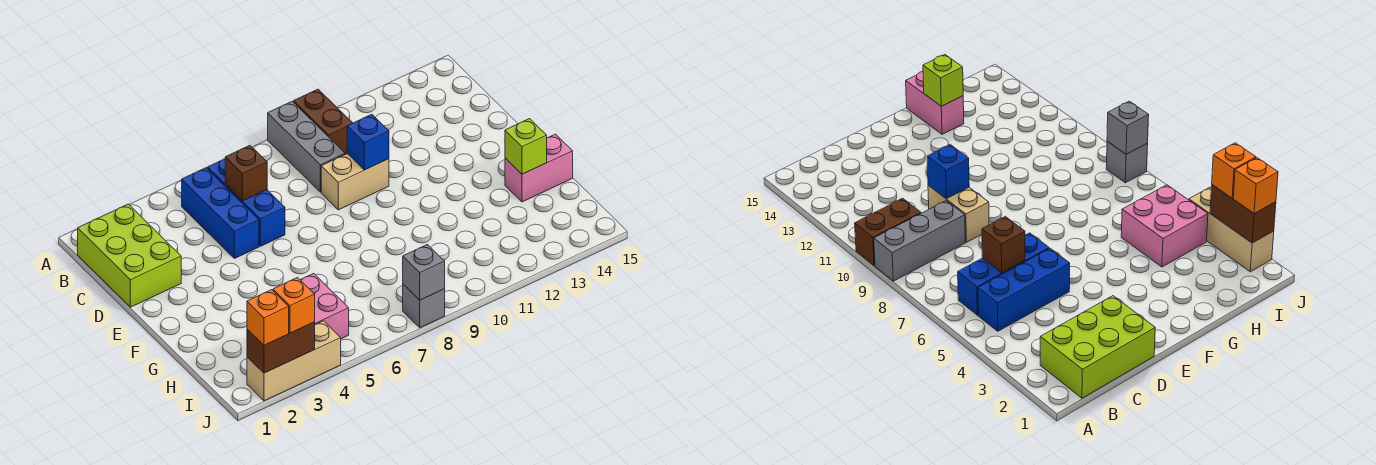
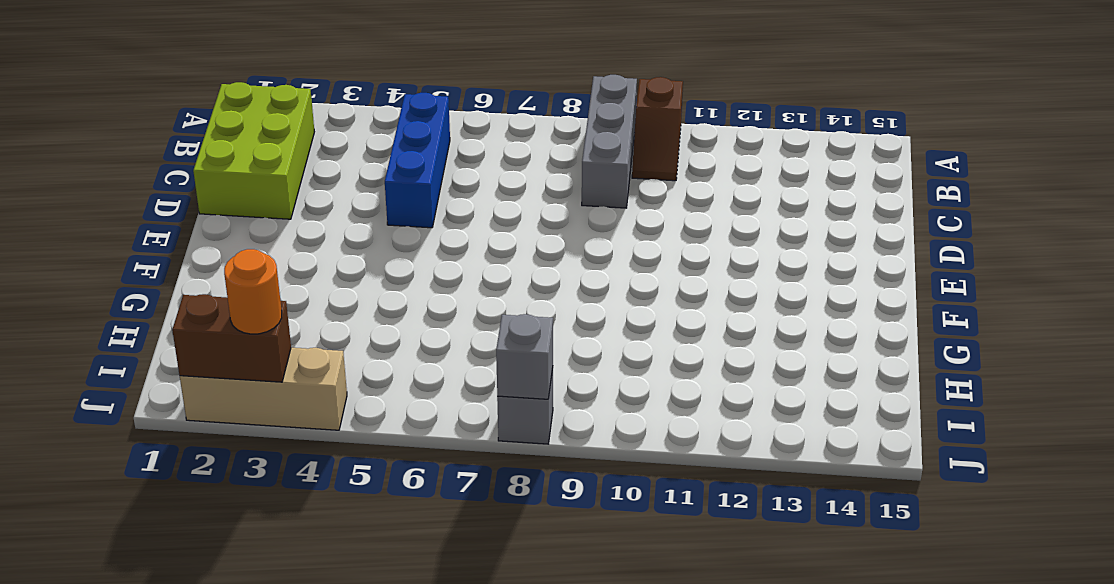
brown 1x2 slope [632,77,683,181] -> brown 1x2 brick [294,89,352,154]
orange 1x1 round brick [224,249,282,334] -> orange 1x1 brick [273,278,315,333]
none -> blue 1x3 brick [208,159,285,246]
none -> tan 1x2 brick [321,154,389,210]
none -> pink 1x2 brick [505,134,573,202]

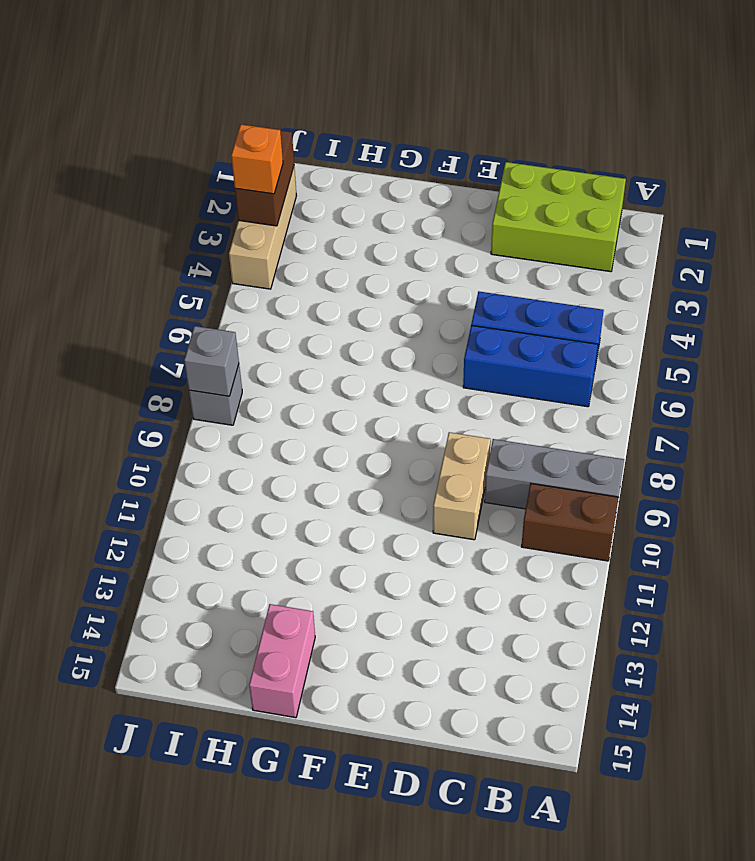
none -> pink 2x2 brick [301,273,349,339]
none -> brown 1x1 brick [225,146,267,201]
none -> blue 1x1 brick [347,114,389,170]

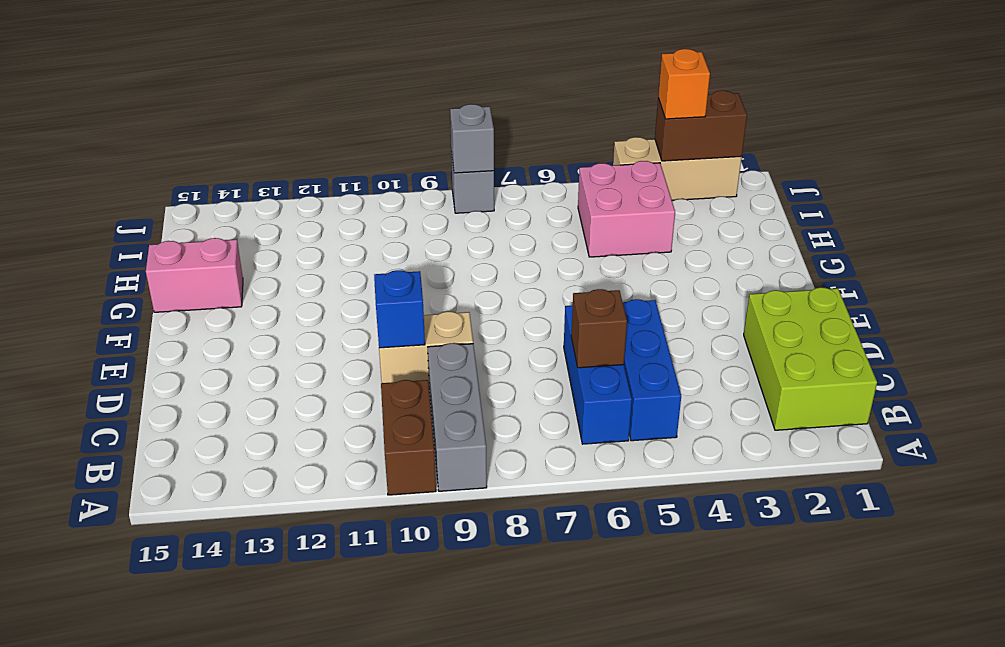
none -> lime 1x1 brick [505,119,547,174]
none -> orange 1x1 brick [247,290,289,345]

